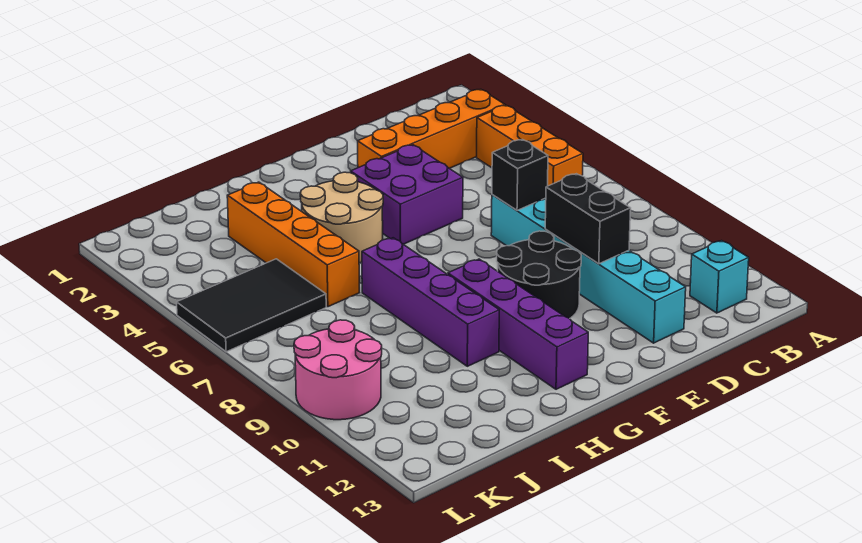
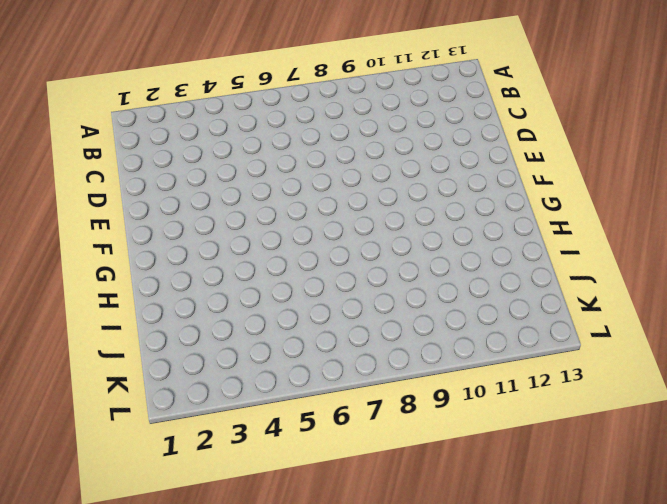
none -> orange 1x4 brick [358,89,505,168]
none -> orange 1x3 brick [477,105,583,186]
none -> cyan 1x1 brick [690,241,749,313]

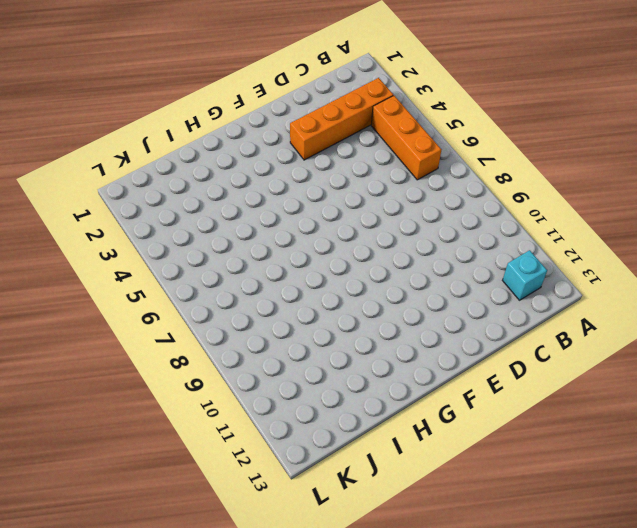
none -> cyan 1x6 brick [491,195,686,343]
none -> purple 2x2 brick [351,145,463,244]
none -> black 2x2 round brick [497,231,581,319]

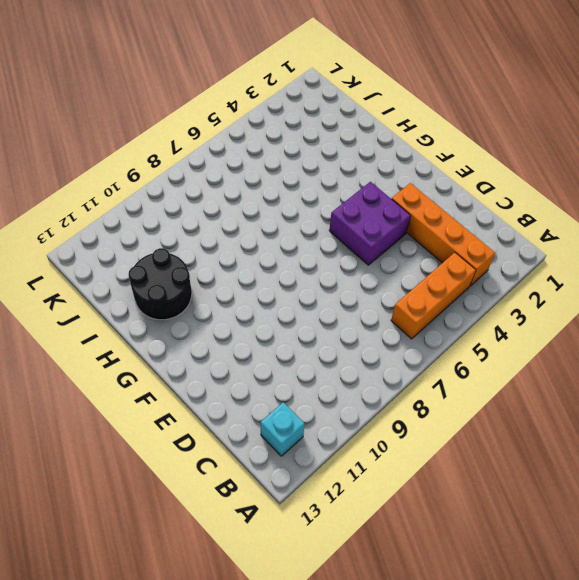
black 2x2 round brick [128,248,192,320] -> black 2x2 round brick moved to [497,231,581,319]
none -> cyan 1x6 brick [491,195,686,343]
none -> tan 2x2 round brick [300,172,383,263]
none -> purple 1x4 brick [448,259,588,389]

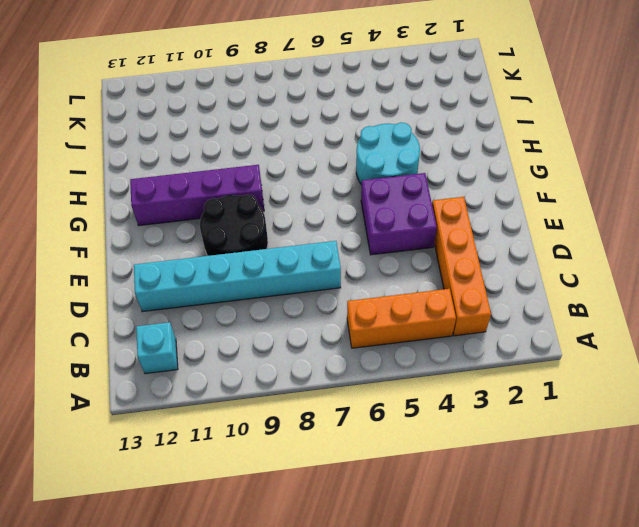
cyan 2x2 round brick [356,123,420,185] -> tan 2x2 round brick [300,172,383,263]
none -> purple 1x4 brick [362,238,499,366]
none -> orange 1x4 brick [227,182,359,307]
none -> black 2x3 tile [177,259,326,352]

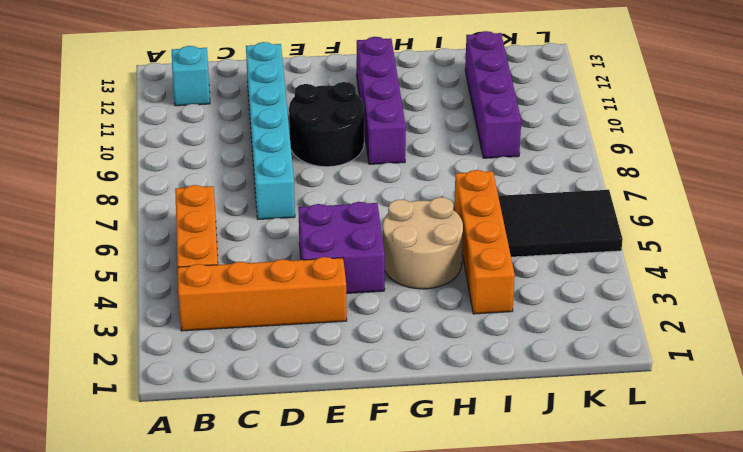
purple 1x4 brick [465,31,521,158] -> purple 1x4 brick moved to [362,238,499,366]
none -> pink 2x2 round brick [294,320,382,420]
none -> black 1x1 brick [492,140,548,210]
none -> black 1x2 brick [545,174,631,264]

